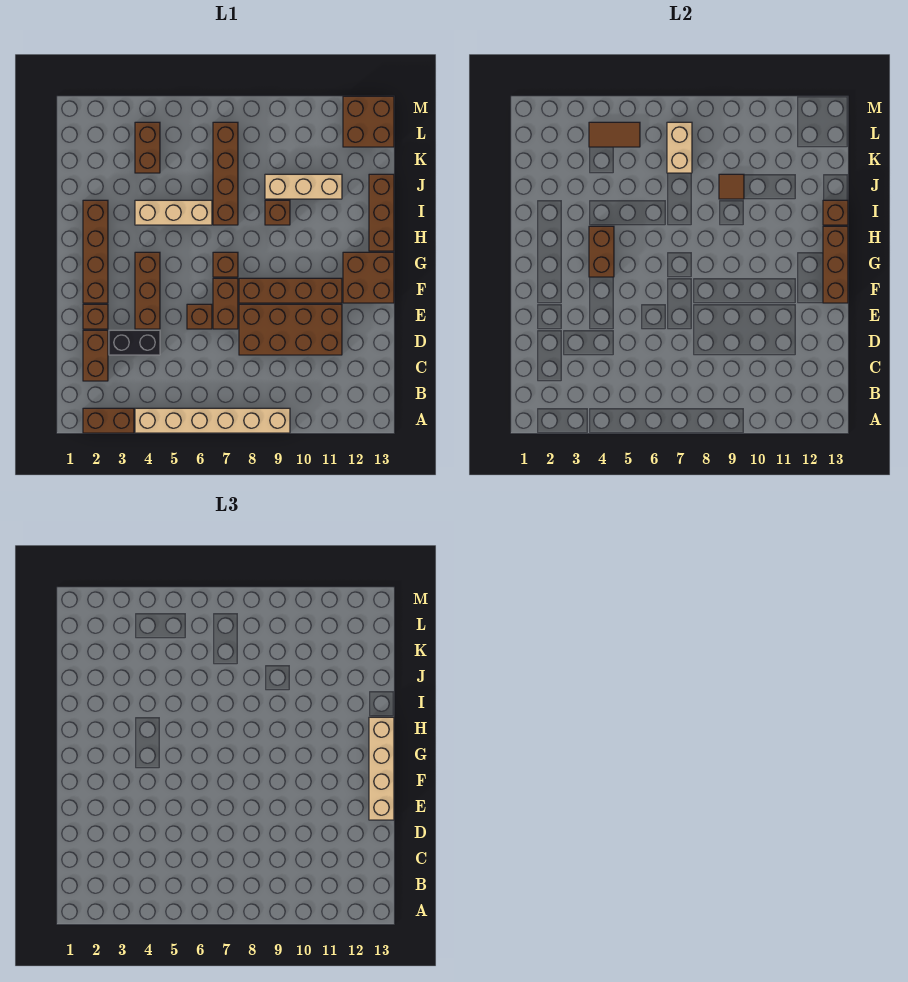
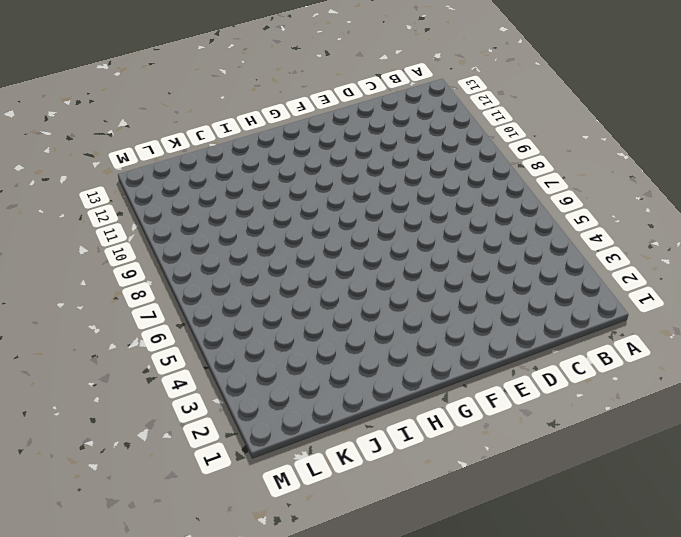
none -> brown 1x2 brick [83,408,134,433]
none -> tan 1x6 brick [135,408,290,433]
none -> brown 1x2 brick [83,330,108,381]

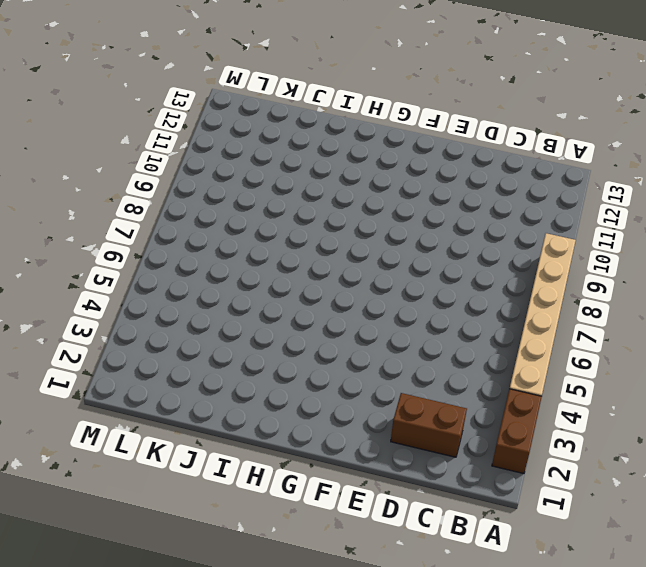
none -> black 1x2 brick [109,330,160,355]
none -> brown 2x4 brick [239,304,342,355]
none -> brown 1x1 brick [83,304,108,329]

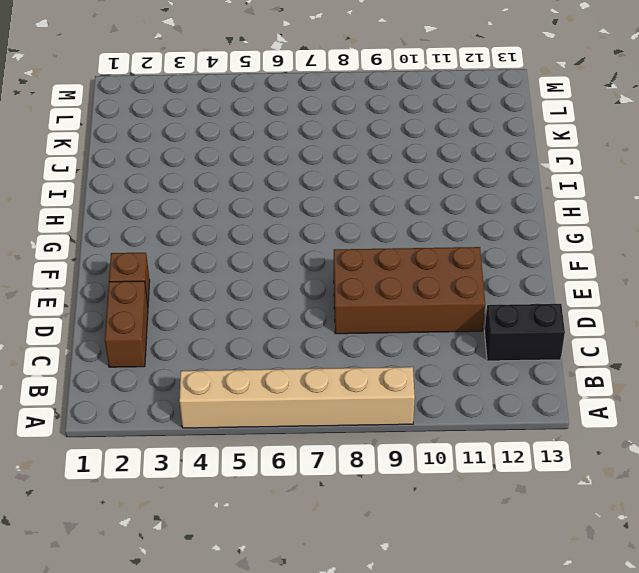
black 1x2 brick [485,304,565,361] -> black 1x2 brick moved to [109,330,160,355]
none -> brown 1x2 brick [83,408,134,433]
none -> brown 1x3 brick [135,252,160,329]
none -> brown 1x1 brick [187,304,212,329]

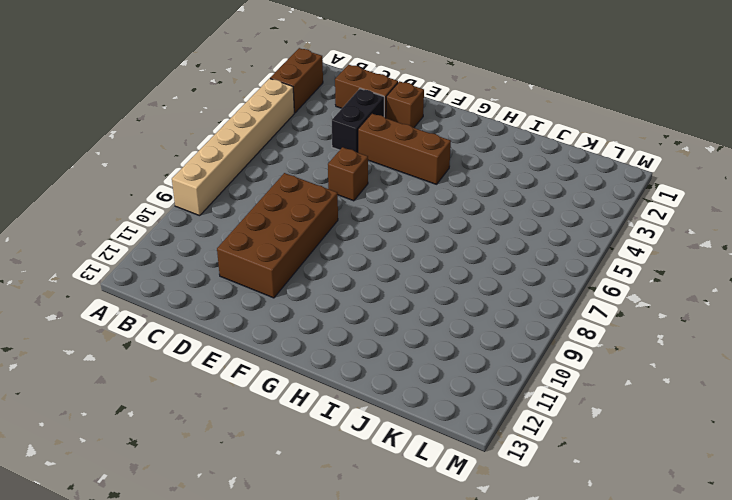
none -> brown 1x2 brick [213,278,238,329]
none -> brown 1x4 brick [83,200,108,303]
none -> brown 1x4 brick [239,278,342,303]

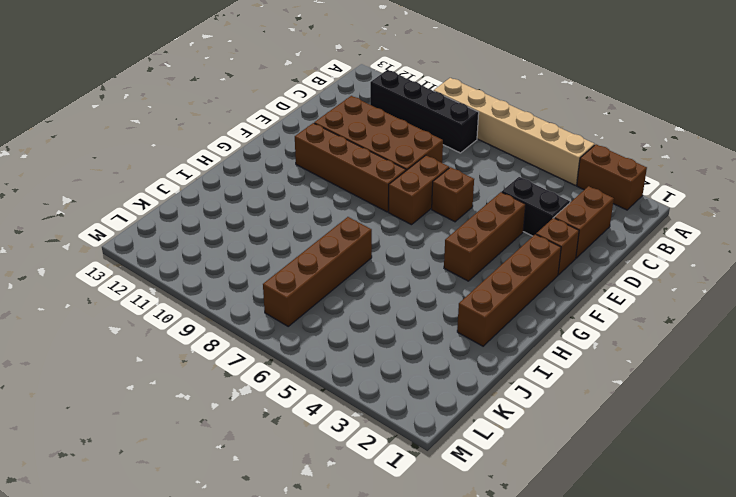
black 1x4 brick [370,70,479,153] -> none
none -> brown 2x2 brick [343,252,394,303]
none -> brown 1x1 brick [213,252,238,277]
none -> brown 1x3 brick [369,174,394,251]

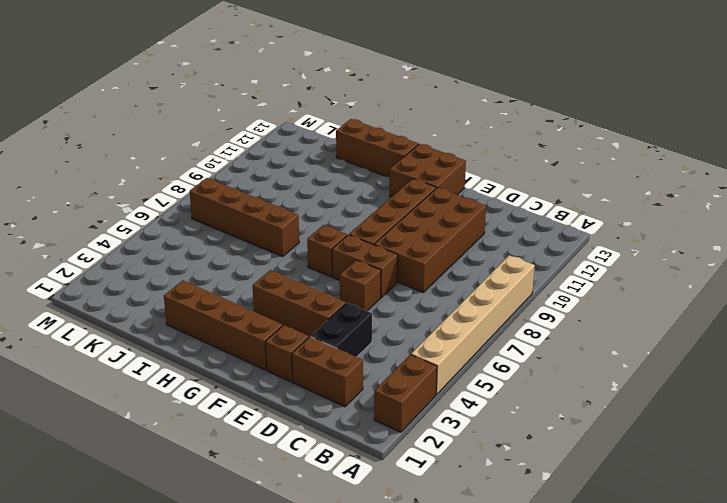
none -> tan 1x3 brick [135,200,212,225]
none -> brown 1x1 brick [265,200,290,225]
none -> tan 1x3 brick [265,174,342,199]

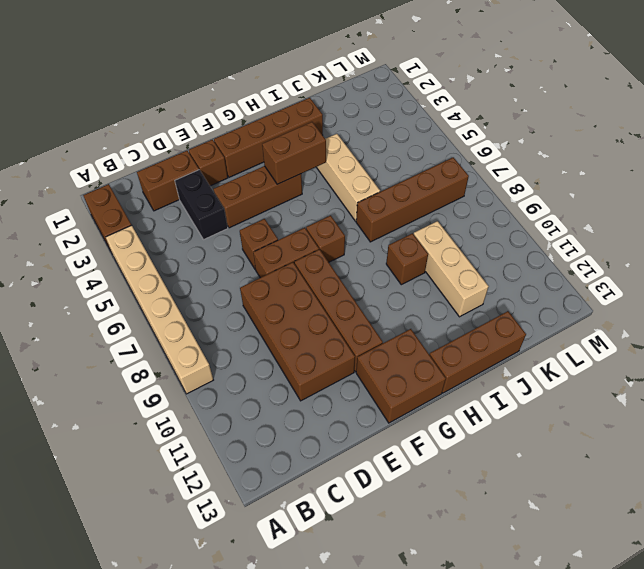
none -> brown 1x2 brick [135,122,160,173]
none -> brown 2x2 brick [343,96,394,147]
none -> brown 1x3 brick [823,226,848,303]

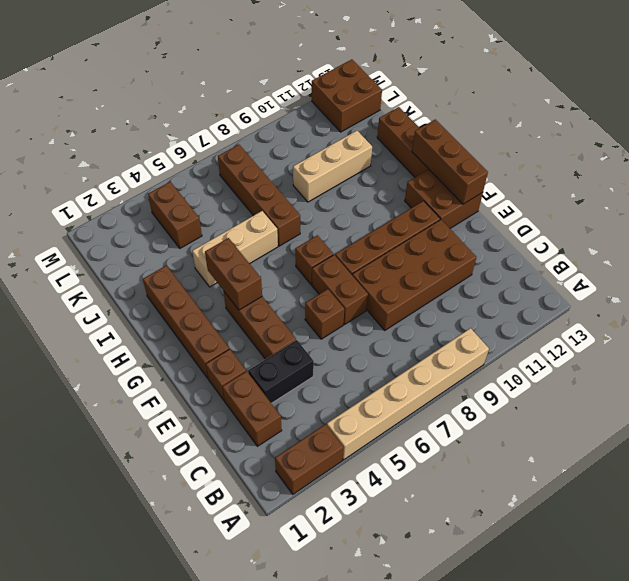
none -> brown 1x1 brick [265,200,290,225]
none -> brown 1x1 brick [823,200,848,225]
none -> brown 1x1 tile [719,174,744,199]

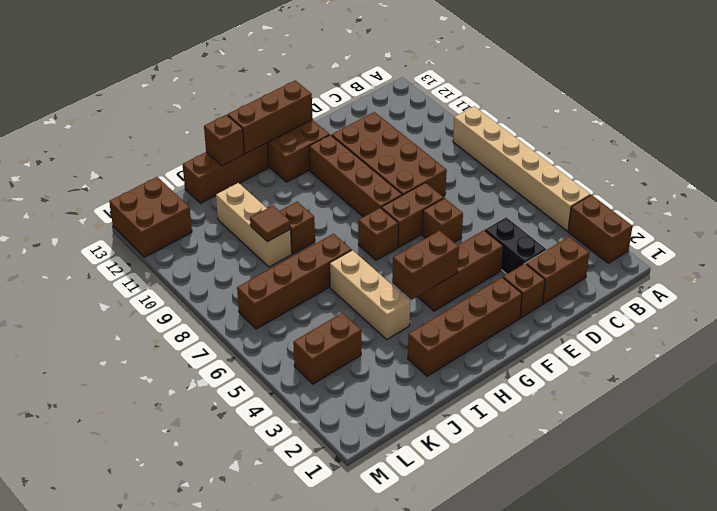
none -> tan 1x2 brick [667,122,692,173]
none -> brown 1x2 tile [589,122,640,147]
none -> tan 1x4 brick [369,717,394,820]

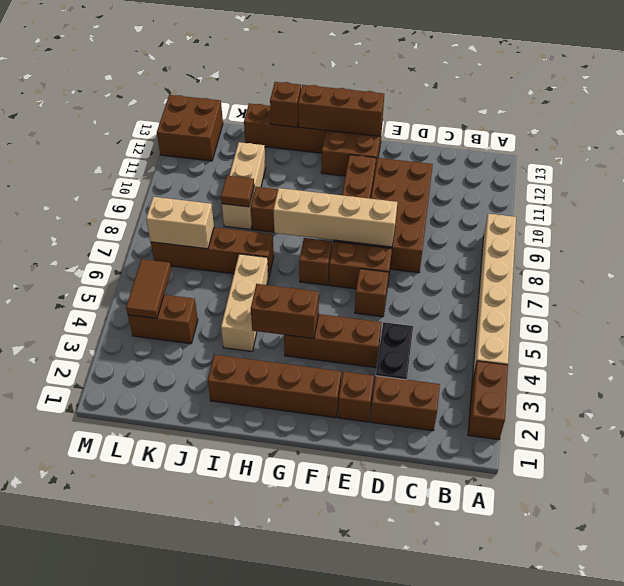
tan 1x4 brick [273,188,397,247] -> tan 1x4 brick moved to [369,717,394,820]

